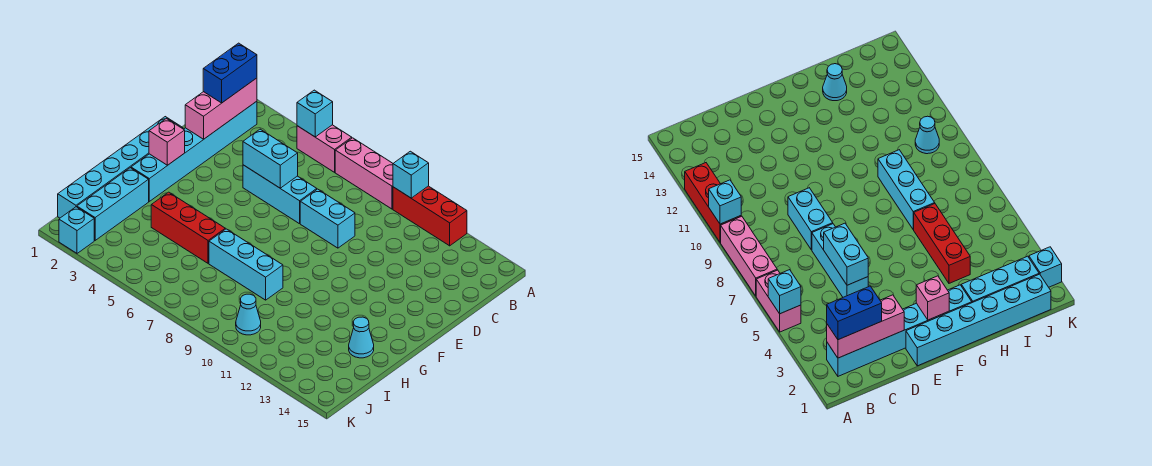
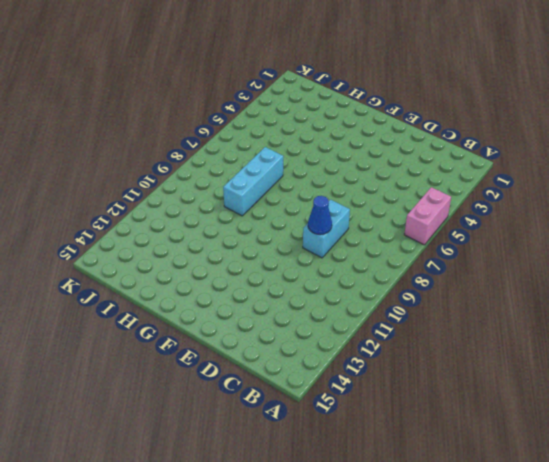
blue 1x1 cone [308,196,332,235] -> none
none -> pink 1x3 brick [335,138,393,209]
none -> red 1x3 brick [393,186,467,246]
none -> cyan 1x6 brick [131,101,257,201]

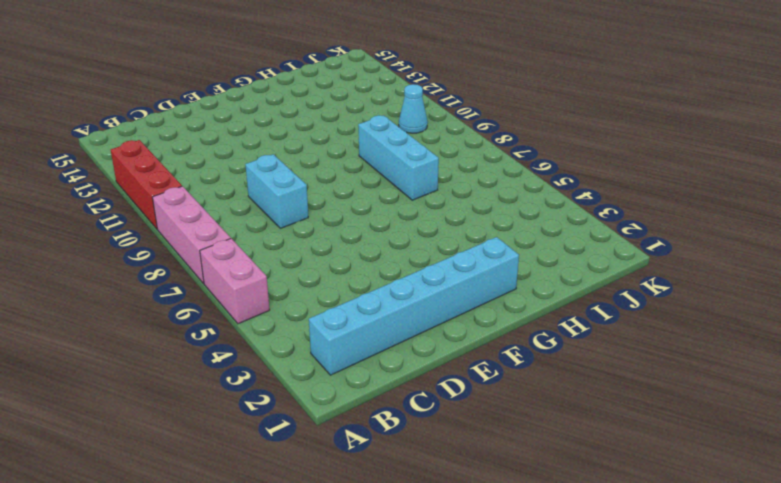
none -> cyan 1x3 brick [243,165,317,224]
none -> cyan 1x6 brick [58,117,183,218]
none -> cyan 1x3 brick [77,168,149,240]

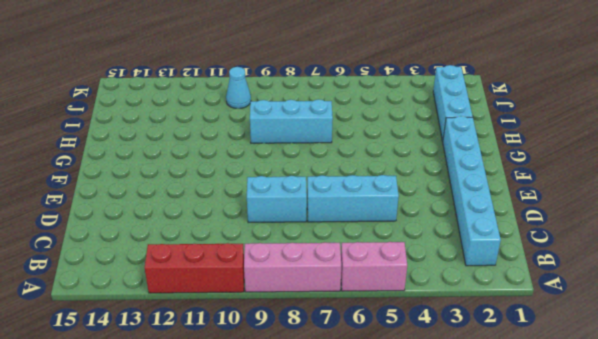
none -> cyan 1x6 brick [58,117,183,218]
none -> red 1x3 brick [151,192,225,263]
none -> cyan 1x1 cone [349,317,374,358]

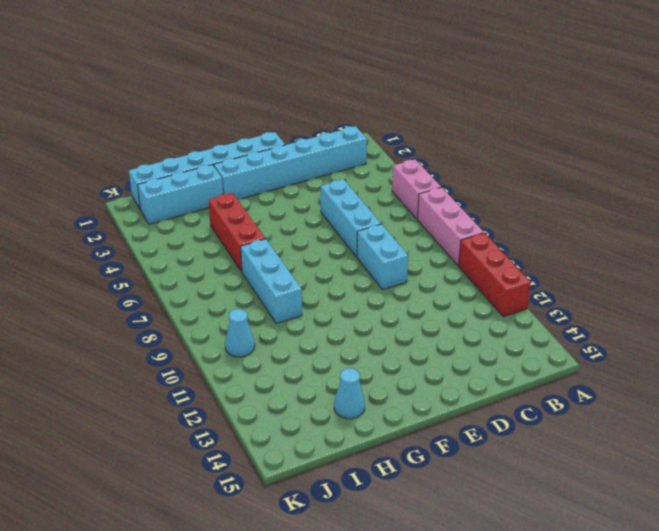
none -> cyan 1x1 brick [59,207,94,253]
none -> cyan 1x1 brick [297,90,333,137]
none -> cyan 1x1 brick [393,151,429,198]

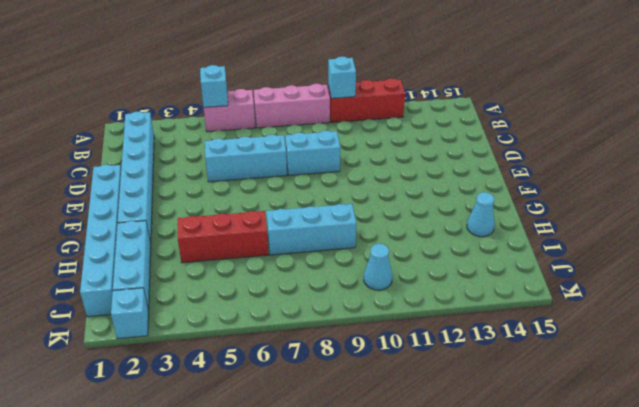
none -> pink 1x3 brick [185,78,257,139]
none -> cyan 1x2 brick [243,129,298,188]
none -> pink 1x1 brick [149,119,185,165]

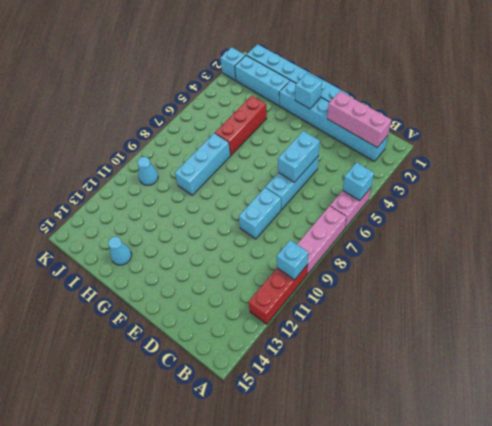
cyan 1x1 brick [295,73,322,109] -> pink 1x1 brick [149,119,185,165]
none -> blue 1x2 brick [203,43,257,103]

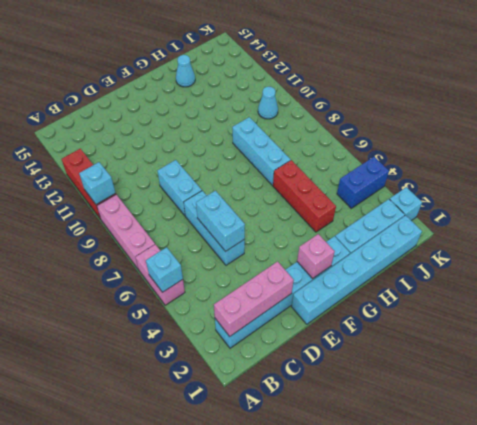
blue 1x2 brick [337,157,389,208] -> blue 1x2 brick moved to [203,43,257,103]

